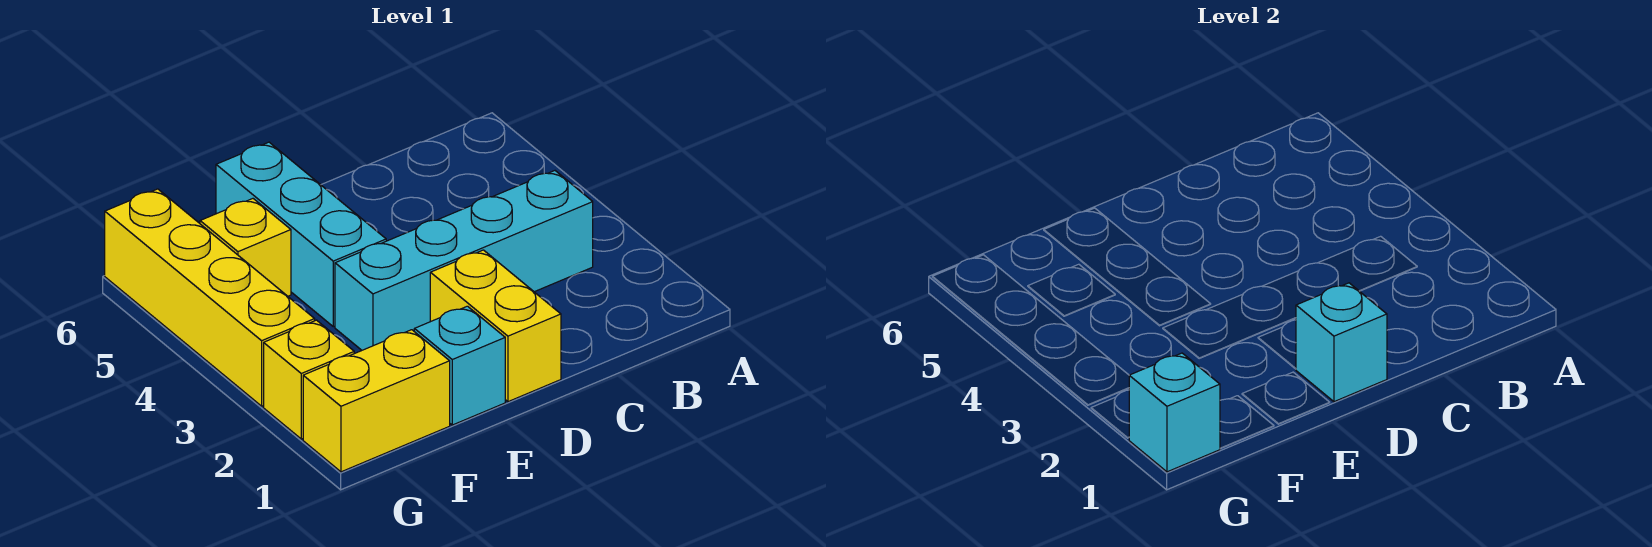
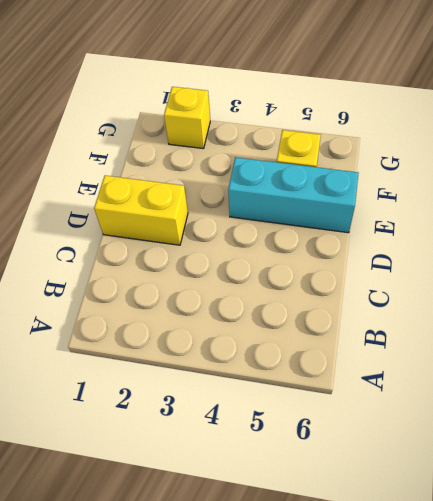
none -> cyan 1x4 brick [335,171,593,350]
none -> cyan 1x1 brick [414,306,505,425]

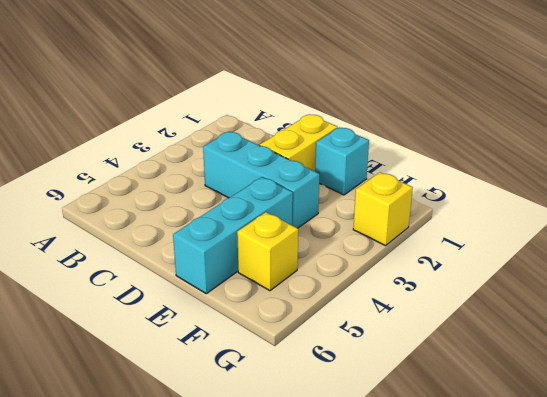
cyan 1x3 brick [203,132,319,228] -> cyan 1x4 brick [335,171,593,350]
none -> yellow 1x2 brick [303,330,450,472]
none -> yellow 1x4 brick [105,189,315,406]

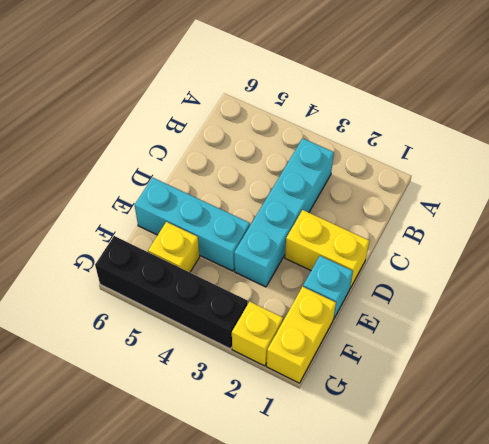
black 1x4 brick [95,236,248,349] -> yellow 1x4 brick [105,189,315,406]
none -> cyan 1x1 brick [1296,283,1387,402]
none -> cyan 1x1 brick [1129,353,1220,472]

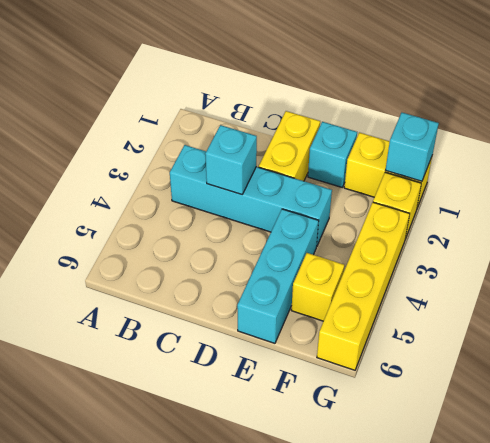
cyan 1x1 brick [205,125,257,194] -> cyan 1x1 brick moved to [1296,283,1387,402]

